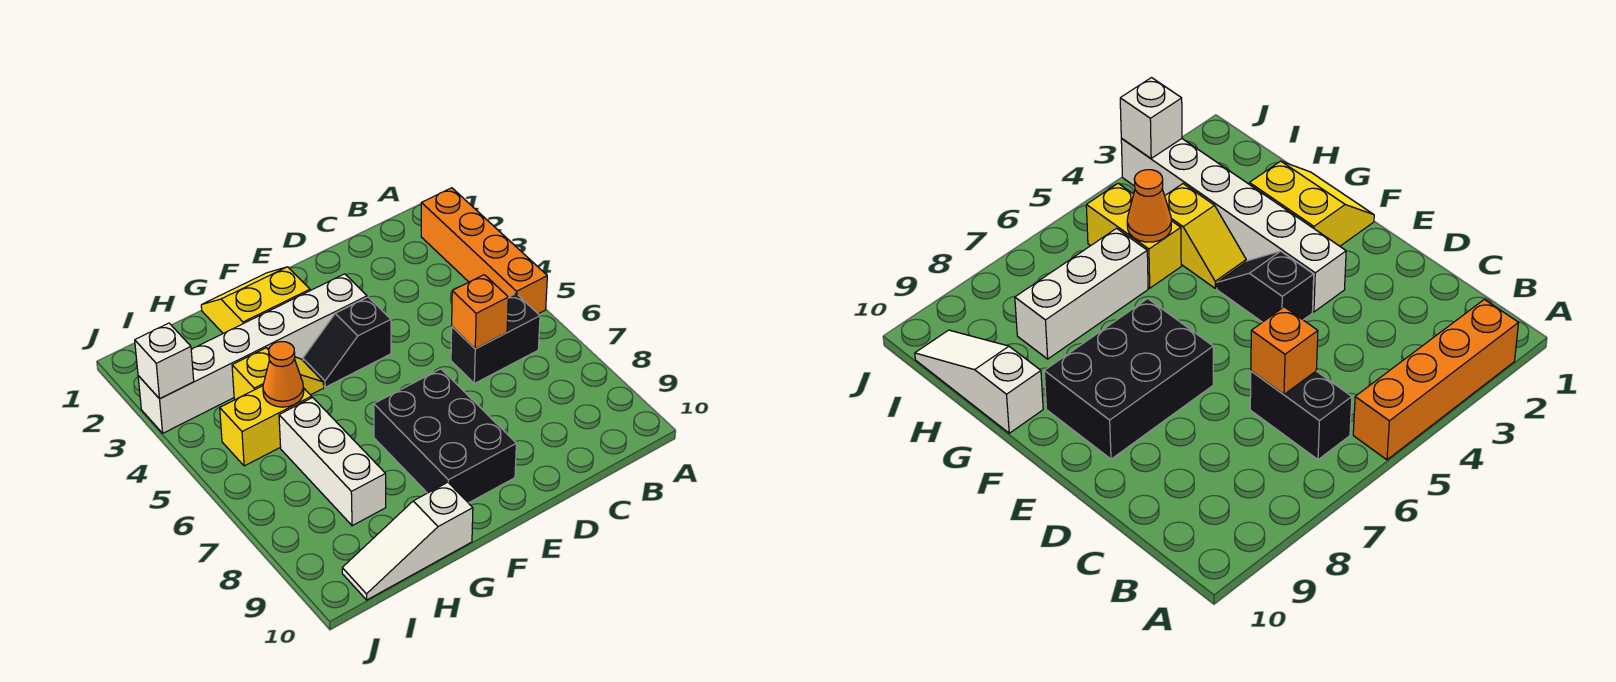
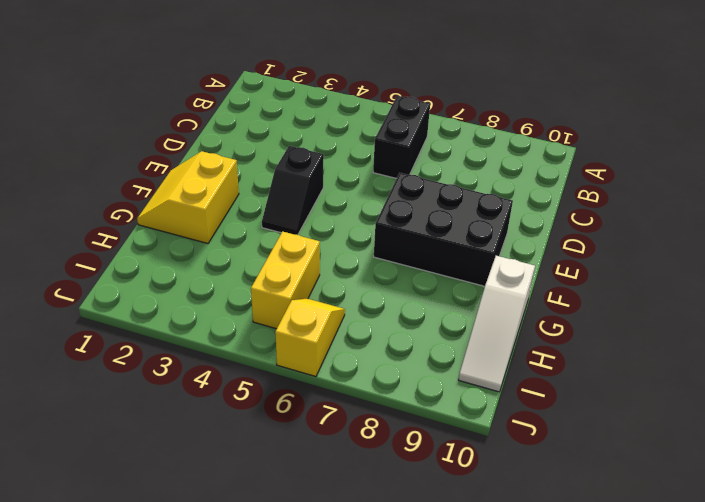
yellow 1x2 slope [275,299,345,377] -> yellow 1x2 slope moved to [232,348,324,400]
none -> orange 1x4 brick [421,188,547,314]
none -> white 1x6 brick [138,274,367,433]
none -> white 1x3 brick [279,398,386,526]

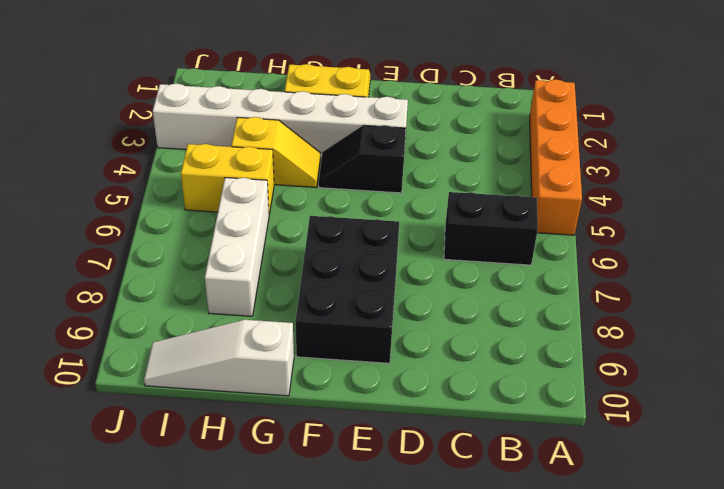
none -> orange 1x1 brick [452,275,508,349]
none -> orange 1x1 cone [263,342,304,407]
none -> white 1x1 brick [135,323,194,399]

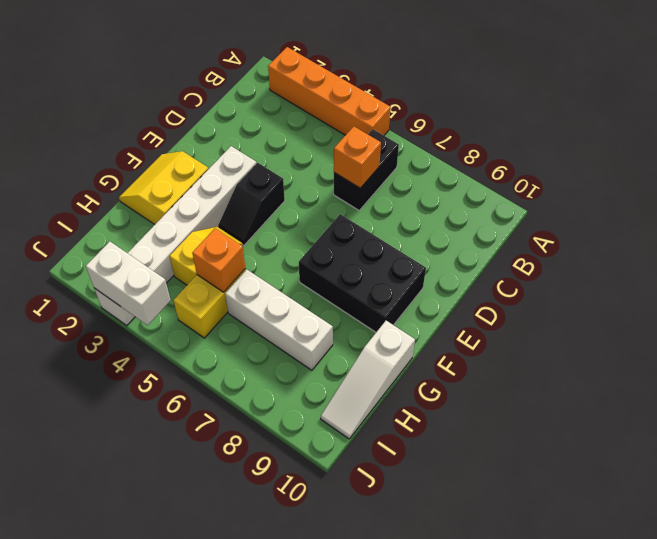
orange 1x1 brick [192,228,245,292] -> orange 1x1 cone [263,342,304,407]
white 1x2 brick [86,242,171,325] -> white 1x1 brick [135,323,194,399]

